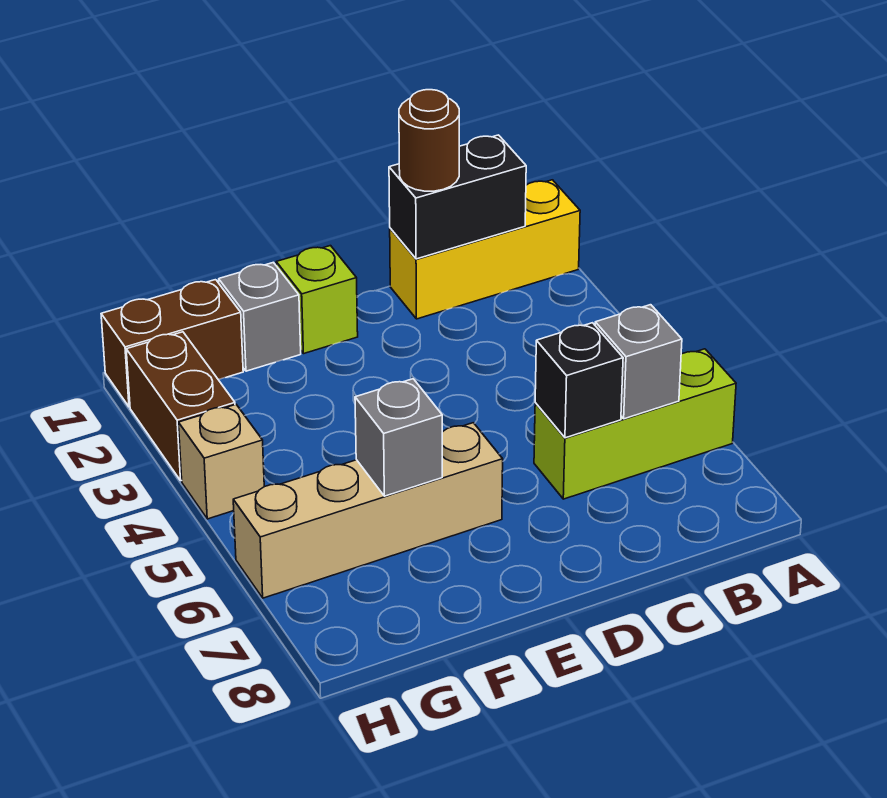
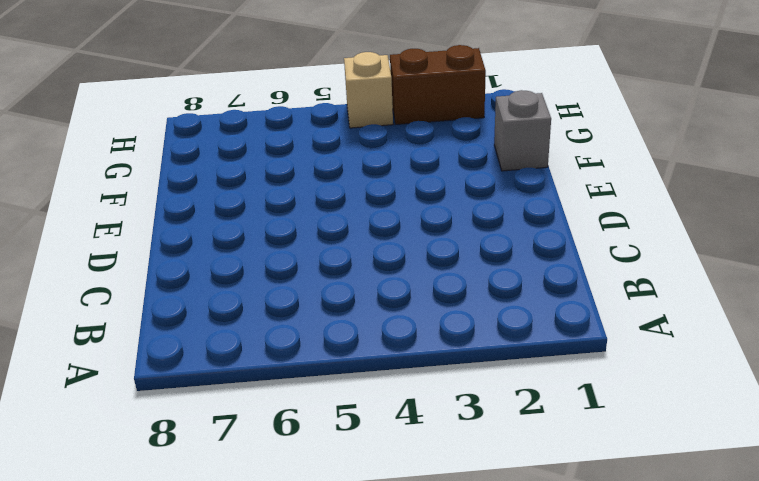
none -> yellow 1x3 brick [390,180,580,319]
none -> lime 1x3 brick [534,349,736,499]
none -> lime 1x1 brick [276,246,358,354]

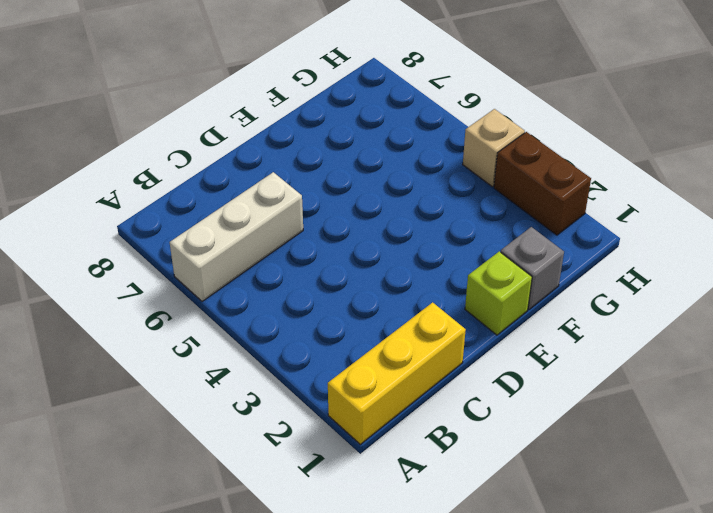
white 1x3 brick [170,172,303,301] -> lime 1x3 brick [534,349,736,499]
none -> tan 1x4 brick [233,423,503,598]
none -> brown 1x2 brick [101,280,243,407]
none -> black 1x2 brick [389,135,526,259]

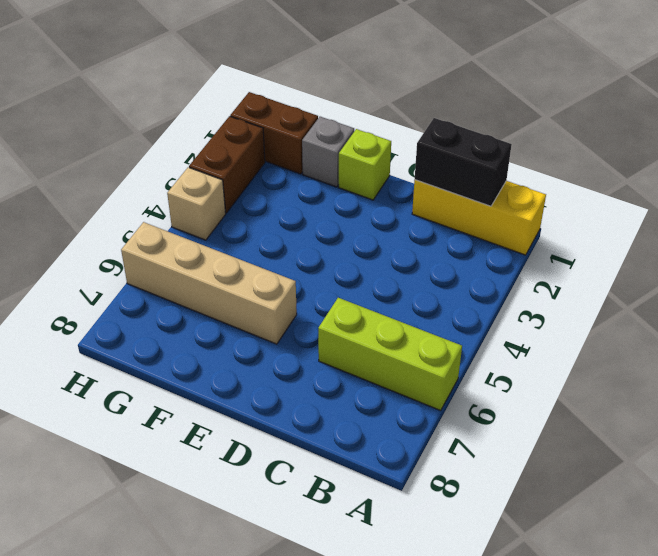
none -> grey 1x1 brick [595,305,682,419]
none -> black 1x1 brick [535,323,623,438]
none -> grey 1x1 brick [355,379,442,496]

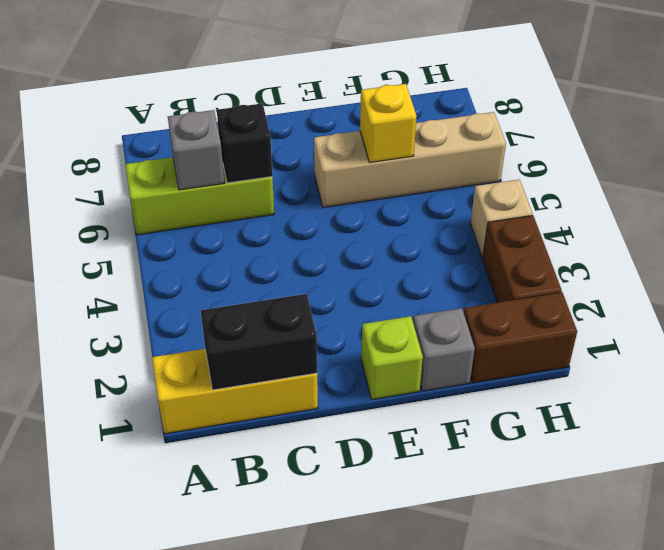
yellow 1x1 brick [360,84,417,162] -> grey 1x1 brick [355,379,442,496]
none -> brown 1x1 round brick [399,90,459,191]

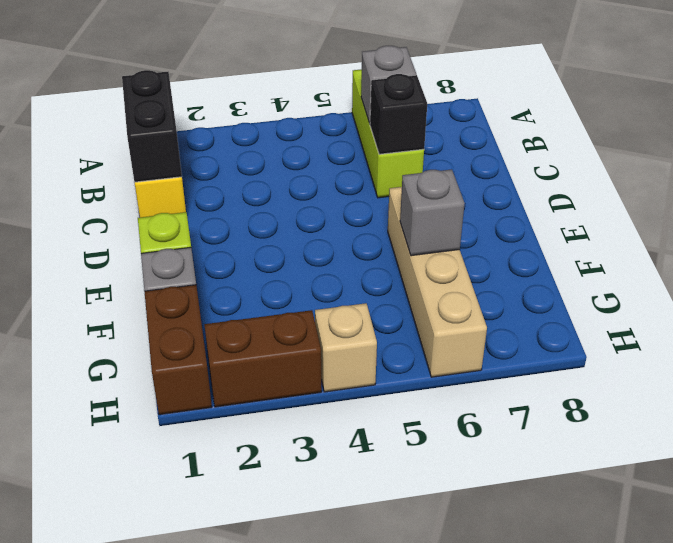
none -> brown 1x1 round brick [399,90,459,191]

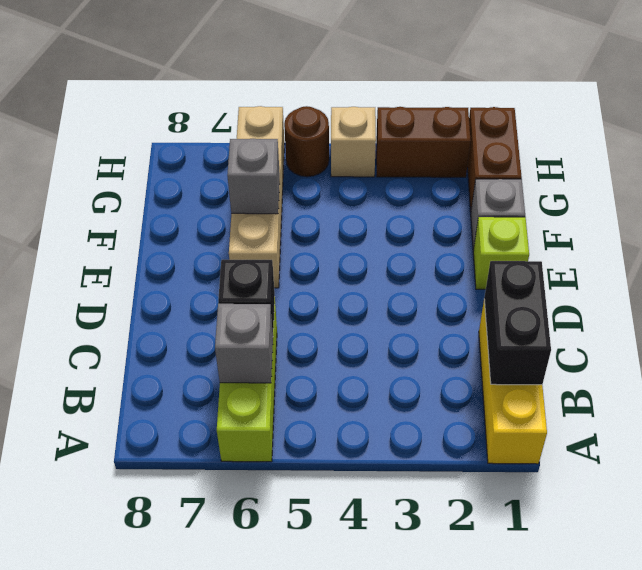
brown 1x1 round brick [284,106,329,177] -> brown 1x1 round brick moved to [399,90,459,191]

